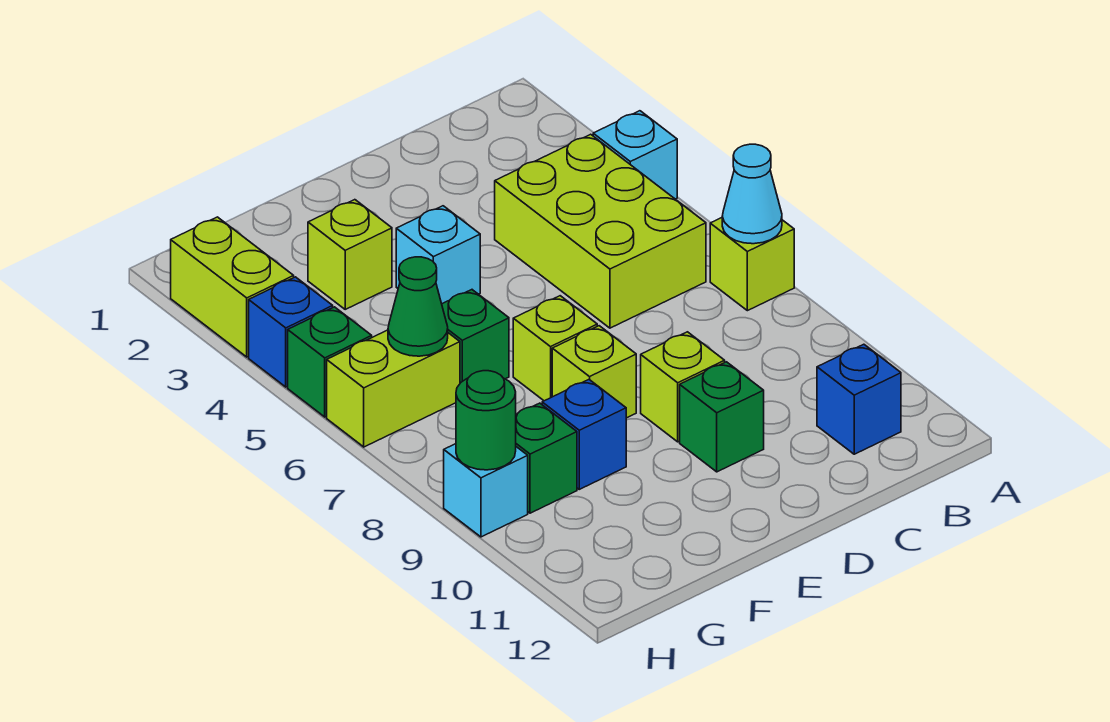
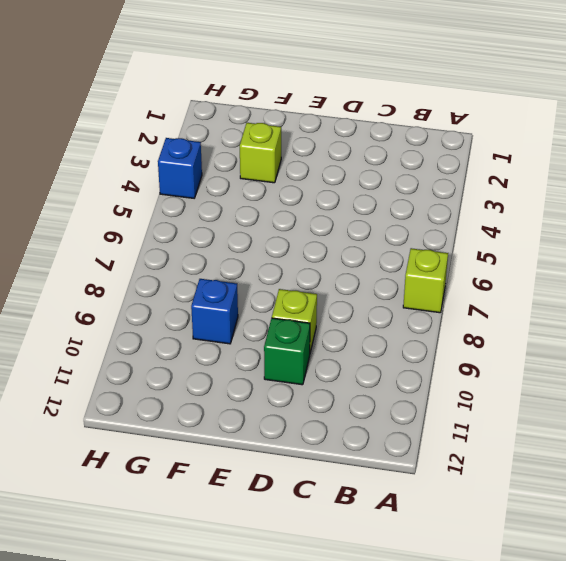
none -> cyan 1x1 brick [593,111,677,199]
none -> lime 2x3 brick [495,134,706,328]
none -> blue 1x1 brick [817,344,901,454]

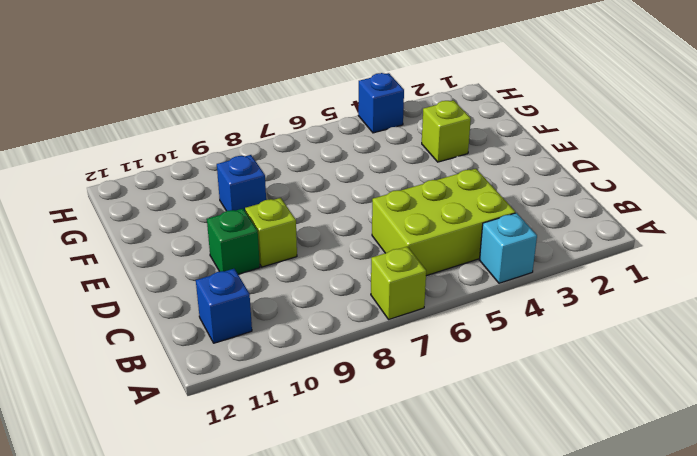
none -> cyan 1x1 brick [396,206,480,304]
none -> lime 1x1 brick [513,296,597,401]
none -> lime 1x1 brick [552,326,636,418]

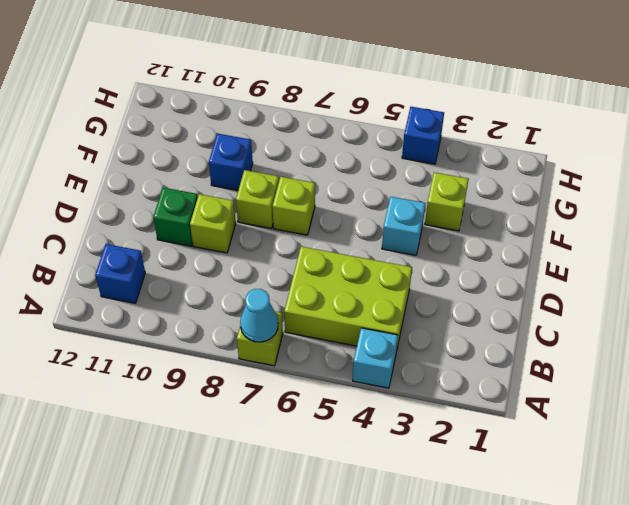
none -> green 1x1 brick [442,290,509,383]
none -> lime 1x2 brick [327,330,460,447]
none -> green 1x1 brick [516,403,577,513]

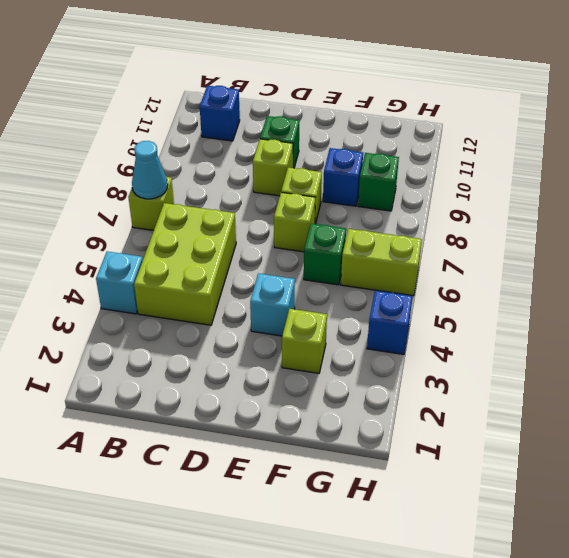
none -> lime 1x2 brick [171,217,294,357]
none -> green 1x1 brick [288,307,372,417]
none -> cyan 1x1 brick [444,444,528,537]

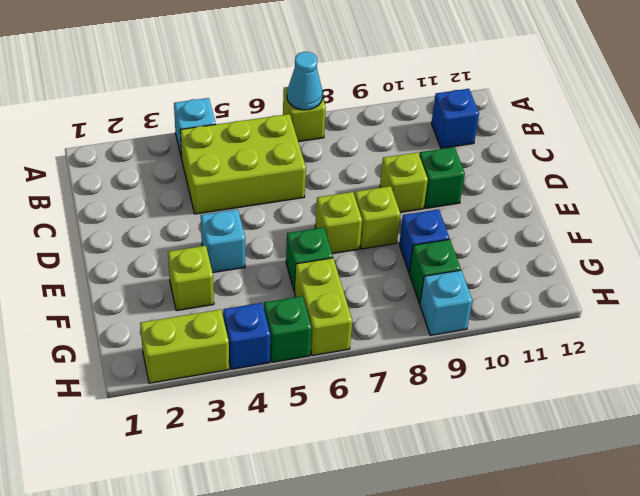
none -> green 1x1 cone [388,257,448,356]
none -> green 1x1 round brick [456,371,516,470]

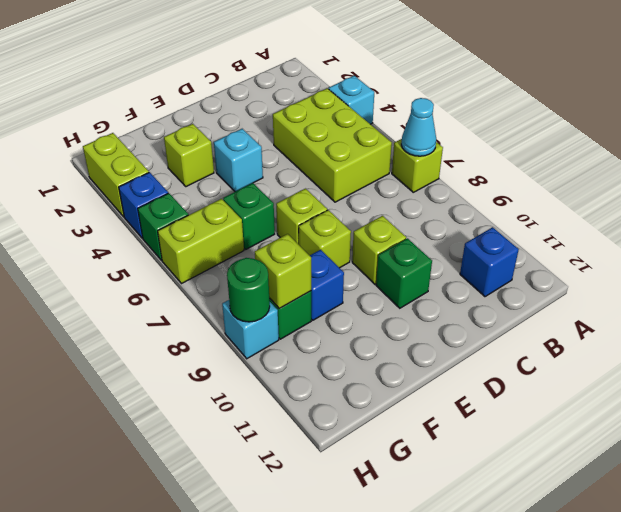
lime 1x1 brick [255,234,311,309] -> none
none -> green 1x1 cone [388,257,448,356]

